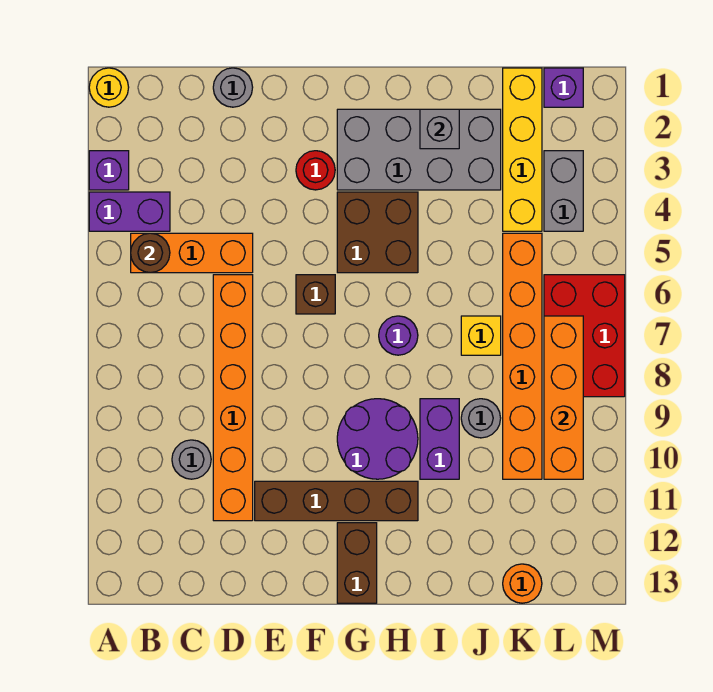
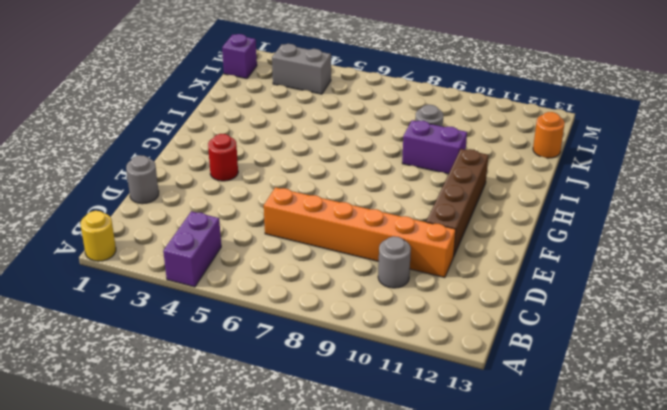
none -> purple 1x1 brick [89,151,129,190]
none -> orange 1x3 brick [131,233,253,273]
none -> brown 1x1 brick [296,275,335,314]

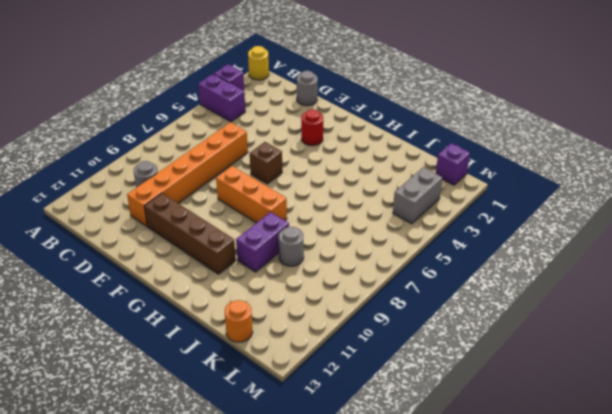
orange 1x3 brick [216,166,287,223] -> orange 1x3 brick moved to [131,233,253,273]
none -> grey 2x4 brick [337,109,501,190]
none -> brown 2x2 brick [337,192,418,273]
none -> purple 2x2 round brick [337,399,418,479]

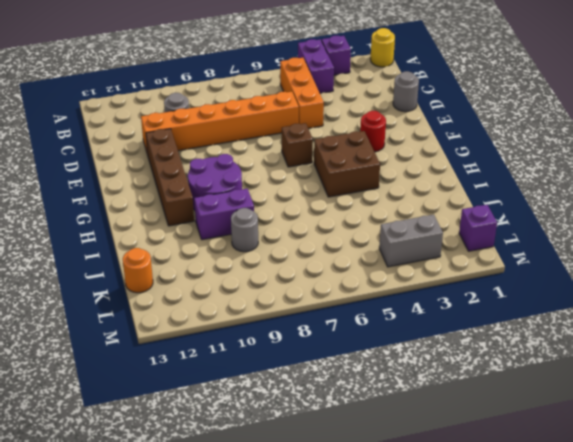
none -> grey 2x4 brick [337,109,501,190]
none -> brown 1x2 brick [337,523,377,603]
none -> purple 1x1 round brick [379,316,418,355]

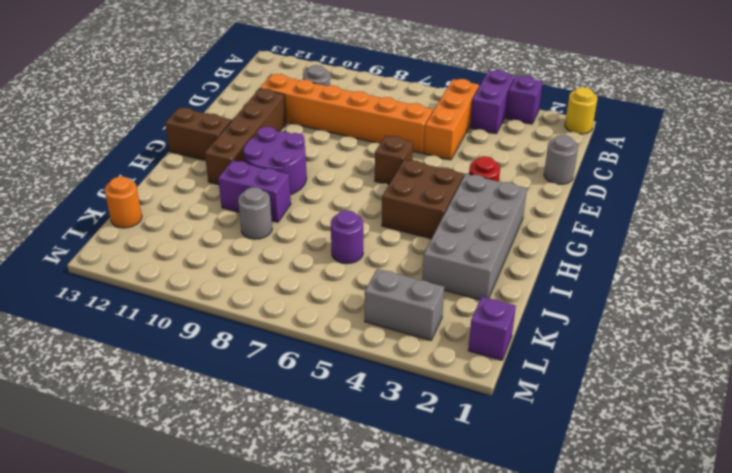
purple 1x1 round brick [331,210,363,264] -> purple 1x1 round brick moved to [379,316,418,355]
none -> yellow 1x1 brick [461,316,501,355]
none -> yellow 1x4 brick [503,68,542,231]
none -> orange 1x6 brick [503,233,542,479]

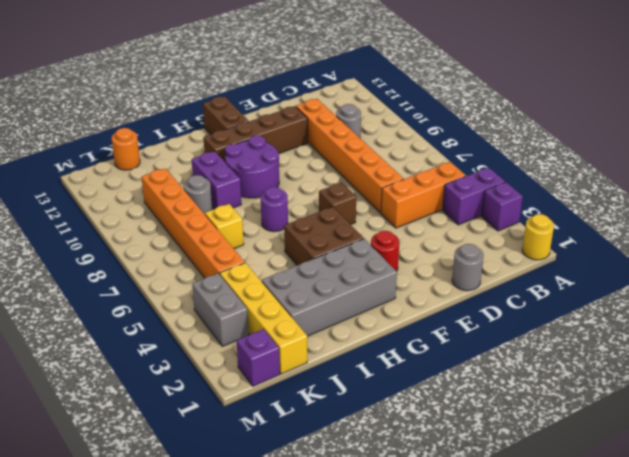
none -> red 2x3 brick [544,275,625,397]
none -> brown 1x1 round brick [131,233,170,273]
none -> grey 1x1 brick [420,109,459,149]

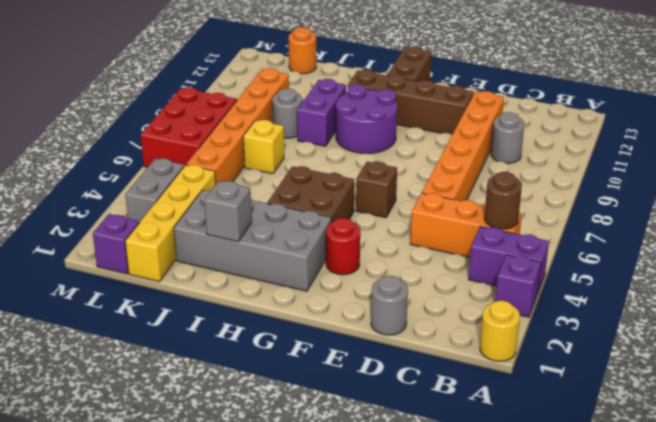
none -> purple 1x1 round brick [379,316,418,355]
none -> orange 1x4 brick [544,316,583,479]

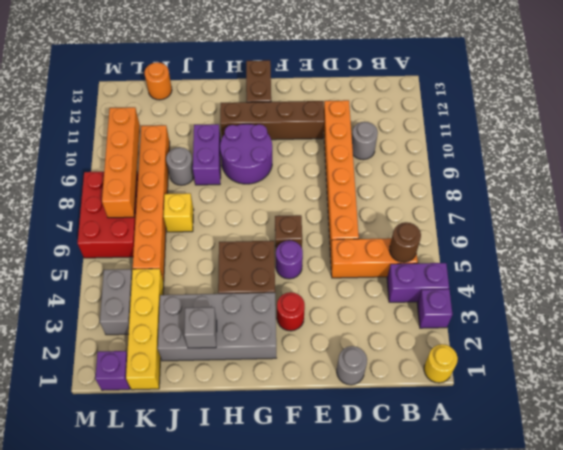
purple 1x1 round brick [276,241,303,279] -> purple 1x1 round brick moved to [379,316,418,355]

